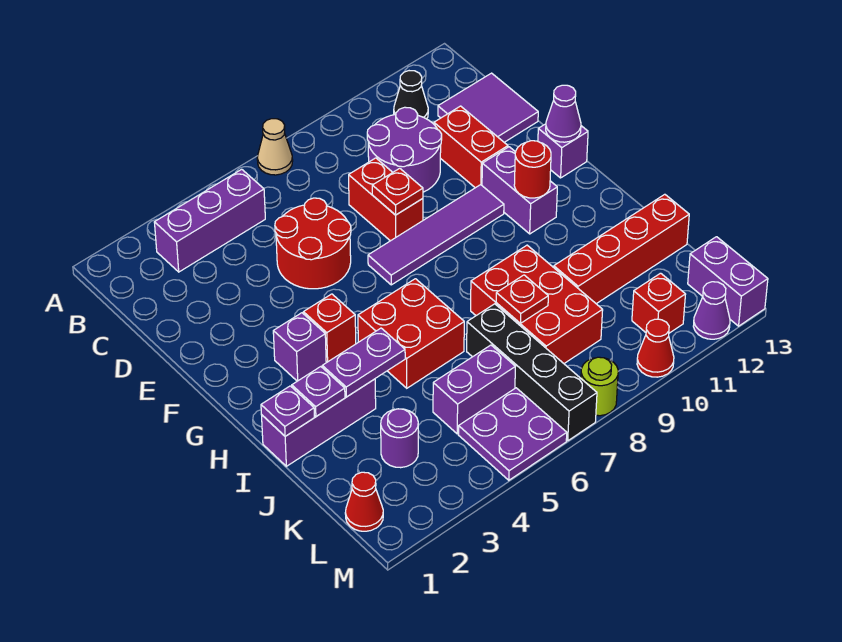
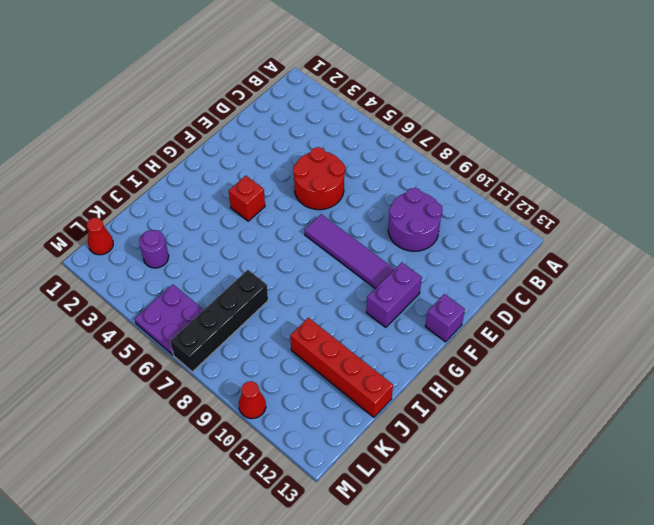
none -> tan 1x1 cone [257,119,293,175]
none -> purple 1x3 brick [154,169,265,272]
none -> black 1x1 cone [394,71,428,119]
none -> purple 2x2 tile [438,73,538,142]

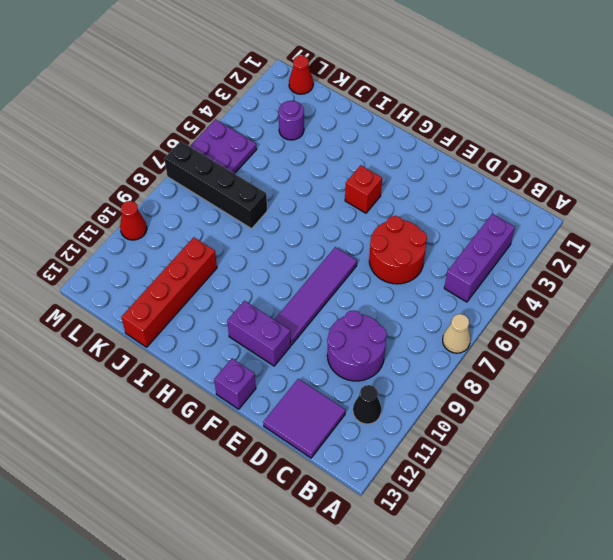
none -> red 1x2 brick [349,158,423,241]
none -> red 1x2 brick [434,106,508,188]
none -> purple 1x1 brick [273,313,326,381]
none -> red 2x2 brick [358,279,464,388]

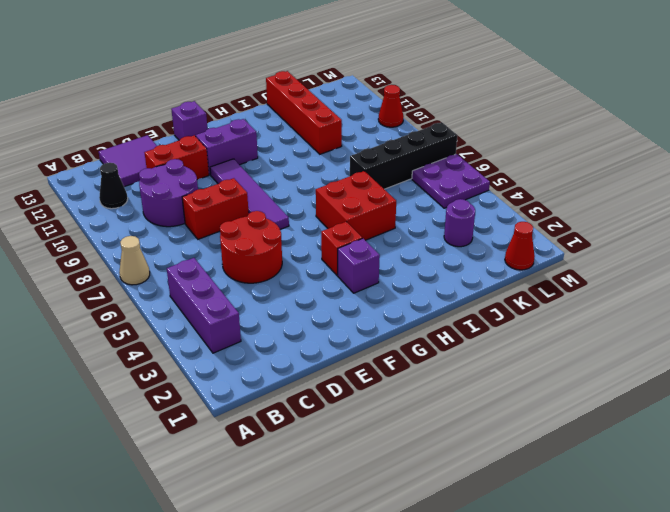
none -> purple 1x3 brick [262,379,376,466]
none -> red 2x3 brick [471,245,603,363]
none -> purple 1x2 brick [433,345,515,434]
none -> red 1x1 brick [632,273,686,333]

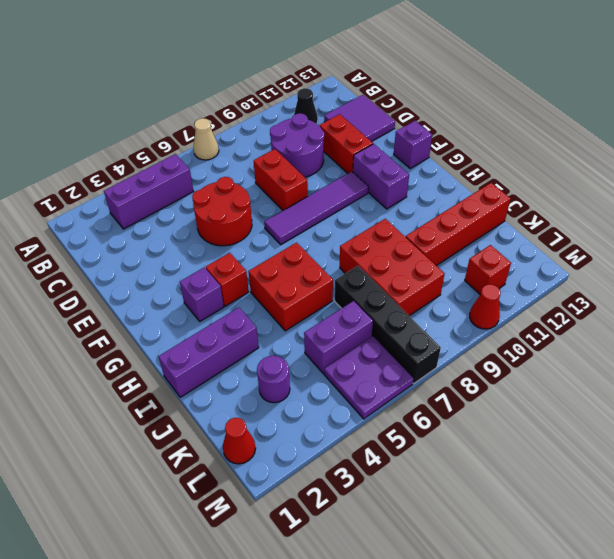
none -> purple 1x2 brick [688,237,768,326]
none -> lime 1x1 round brick [581,357,618,416]
none -> purple 1x1 cone [693,282,730,339]
none -> red 1x1 plate [372,168,423,215]

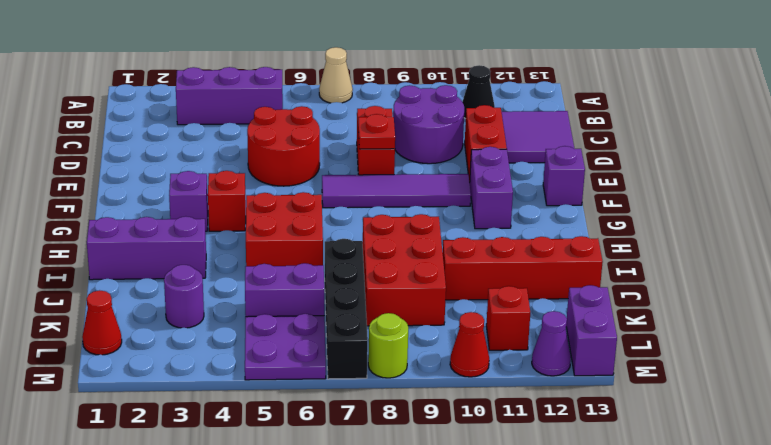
none -> purple 1x1 cone [546,85,581,142]
none -> red 1x1 round brick [514,141,551,198]
none -> purple 1x1 plate [261,386,314,436]
none -> purple 1x1 plate [292,367,345,416]

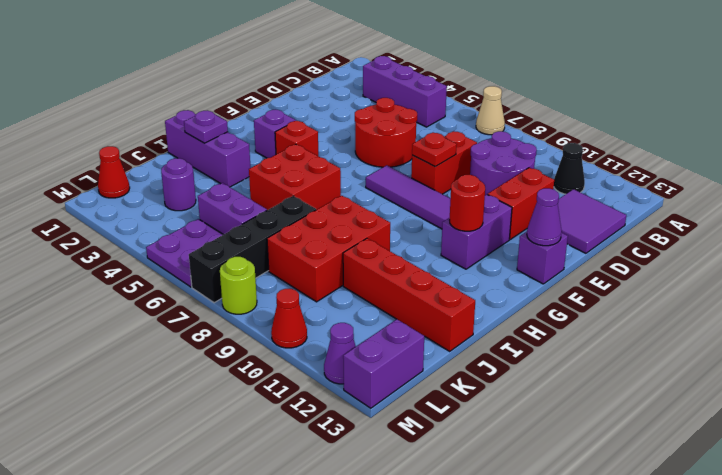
none -> red 1x1 brick [632,273,686,333]
none -> purple 1x1 plate [261,386,314,436]
none -> purple 1x2 plate [322,328,405,397]
none -> red 1x1 plate [496,275,548,323]

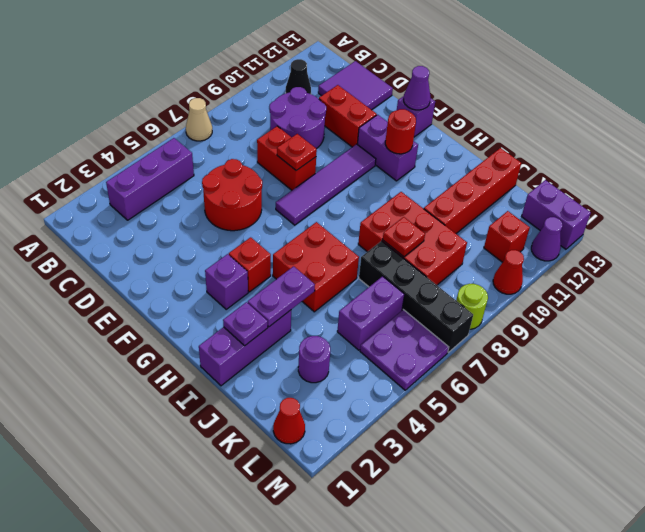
none -> purple 1x1 plate [261,386,314,436]

